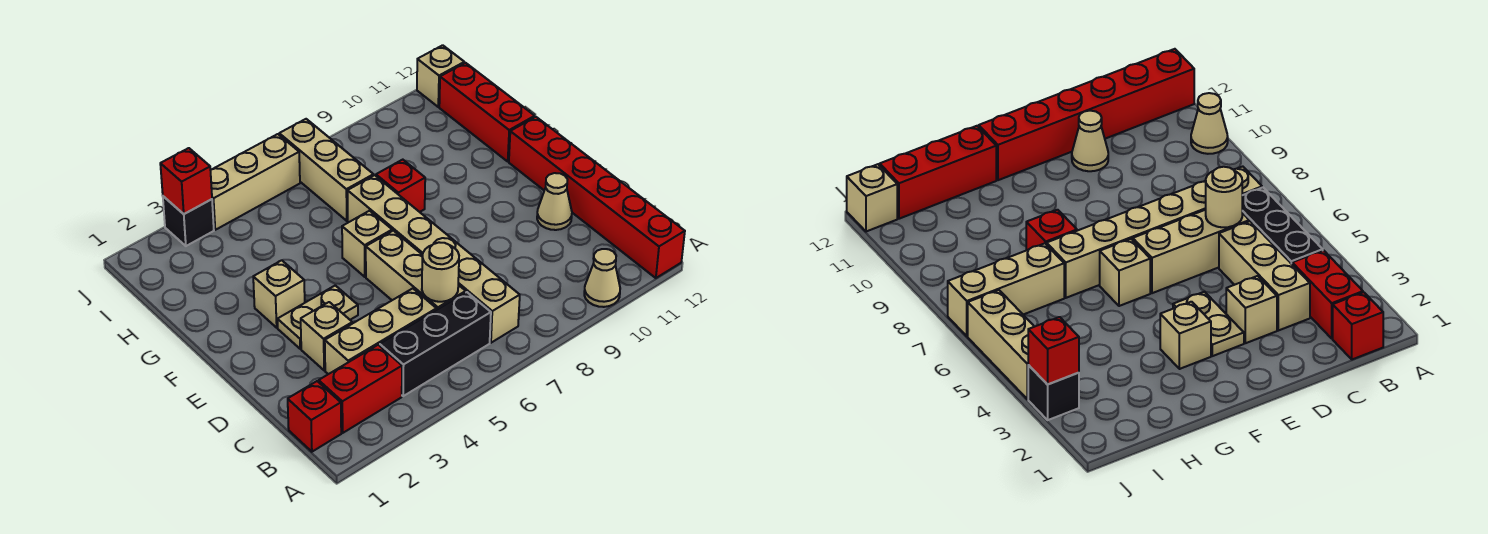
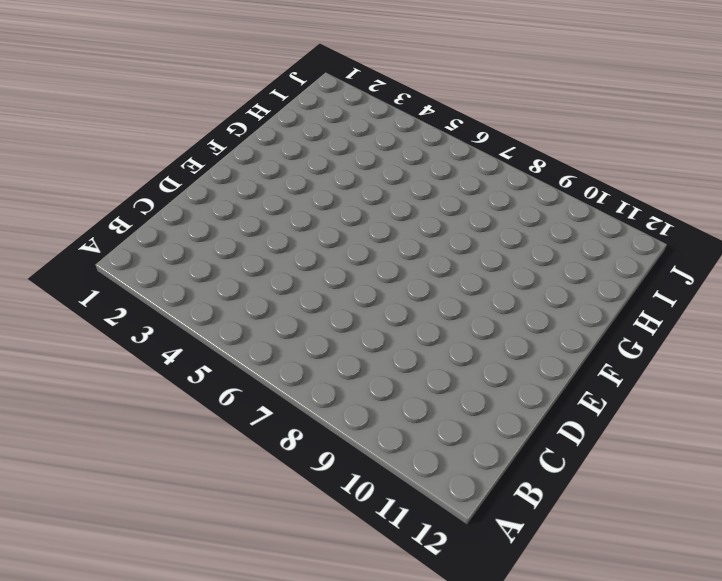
none -> tan 1x1 cone [584,249,620,307]
none -> red 1x6 brick [509,117,685,278]
none -> red 1x1 brick [288,381,341,452]

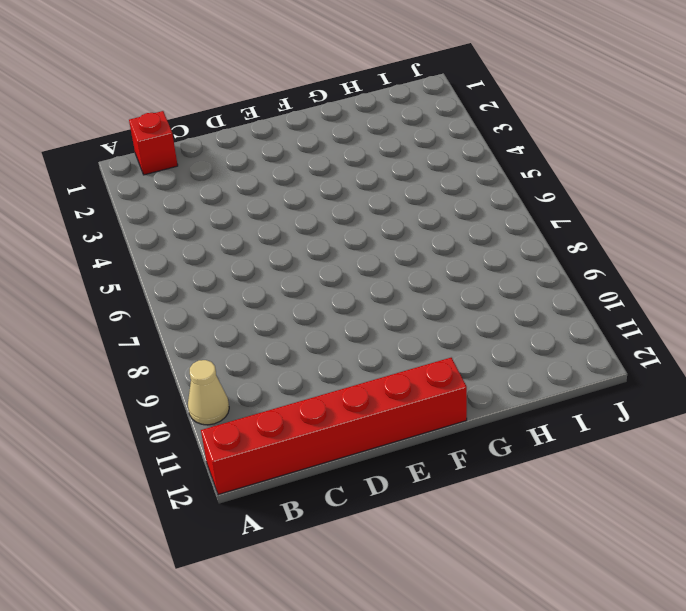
none -> red 1x2 brick [319,345,402,433]
none -> black 1x3 brick [380,292,491,396]
none -> tan 1x6 brick [348,175,520,343]

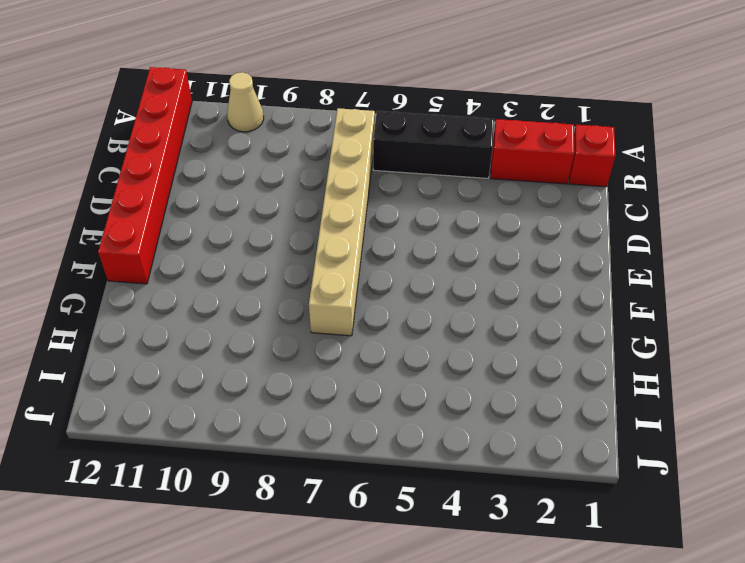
none -> tan 1x3 brick [325,288,437,374]
none -> tan 1x3 brick [366,231,466,310]
none -> tan 1x1 brick [301,302,352,370]

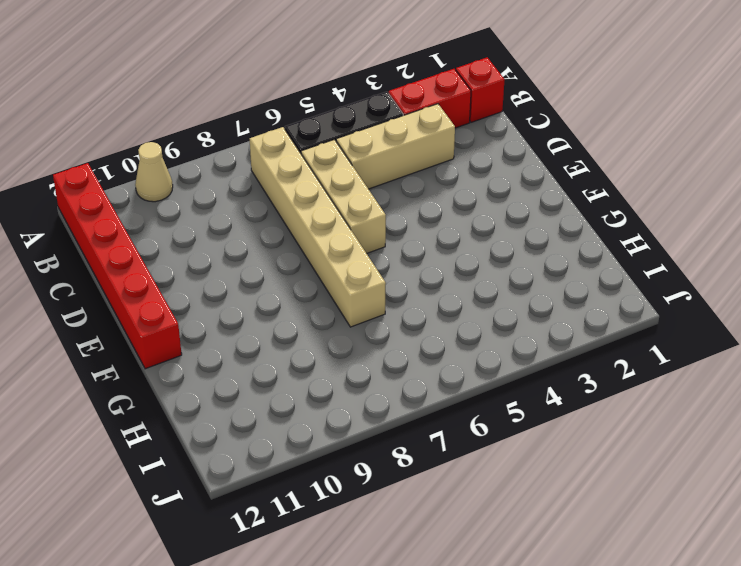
none -> tan 1x1 brick [301,302,352,370]
none -> tan 1x1 cone [537,173,572,230]
none -> tan 1x2 plate [277,285,358,349]

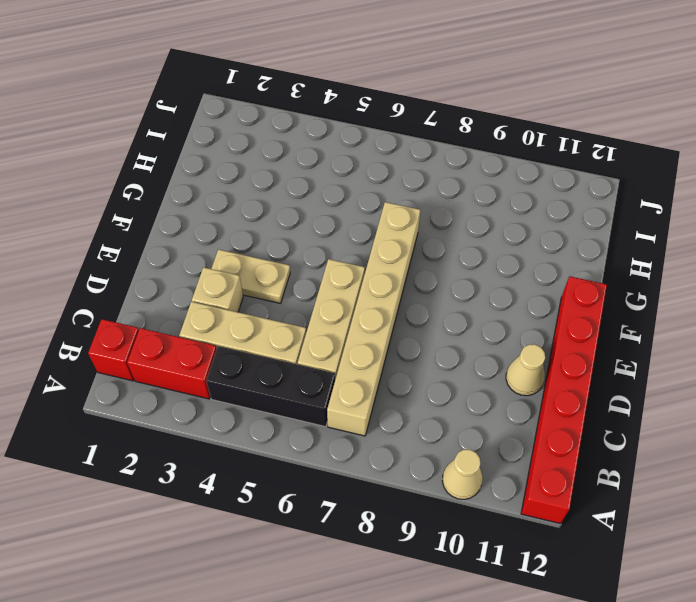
none -> tan 1x1 brick [253,260,305,328]
none -> tan 1x1 brick [342,211,392,277]
none -> red 1x1 brick [376,160,425,212]

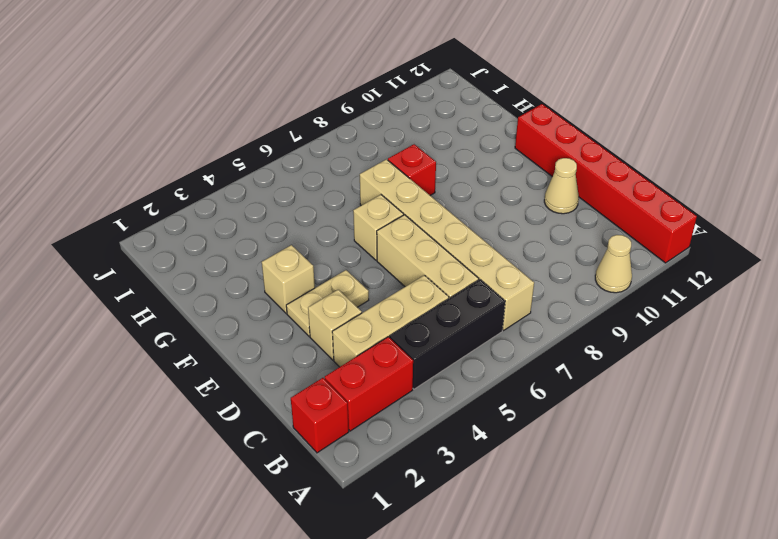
none -> red 1x3 brick [439,63,535,161]
none -> tan 1x3 brick [279,119,374,221]
none -> black 1x1 brick [163,196,214,246]

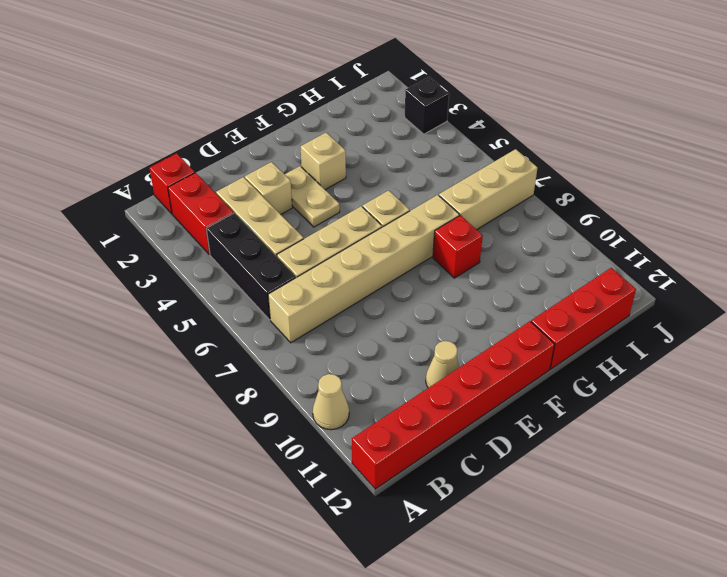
none -> tan 1x3 brick [211,134,300,230]
none -> tan 1x1 brick [417,45,464,107]
none -> tan 1x1 round brick [422,242,459,302]

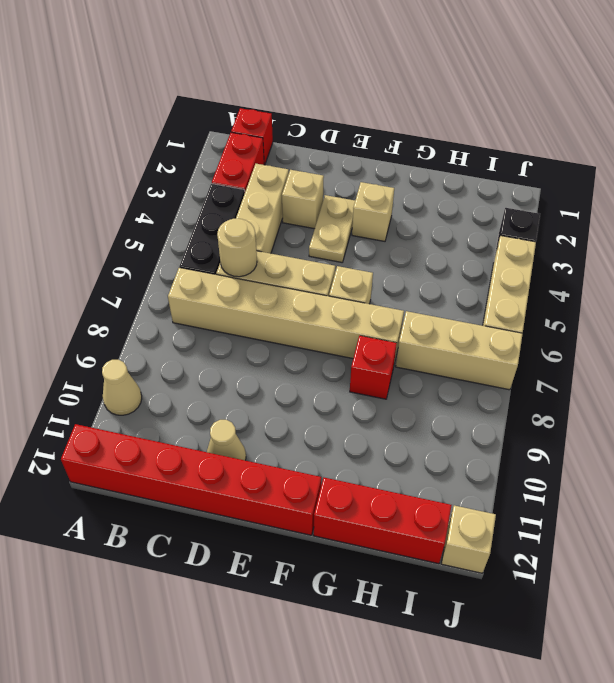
none -> red 1x1 brick [160,148,212,214]

